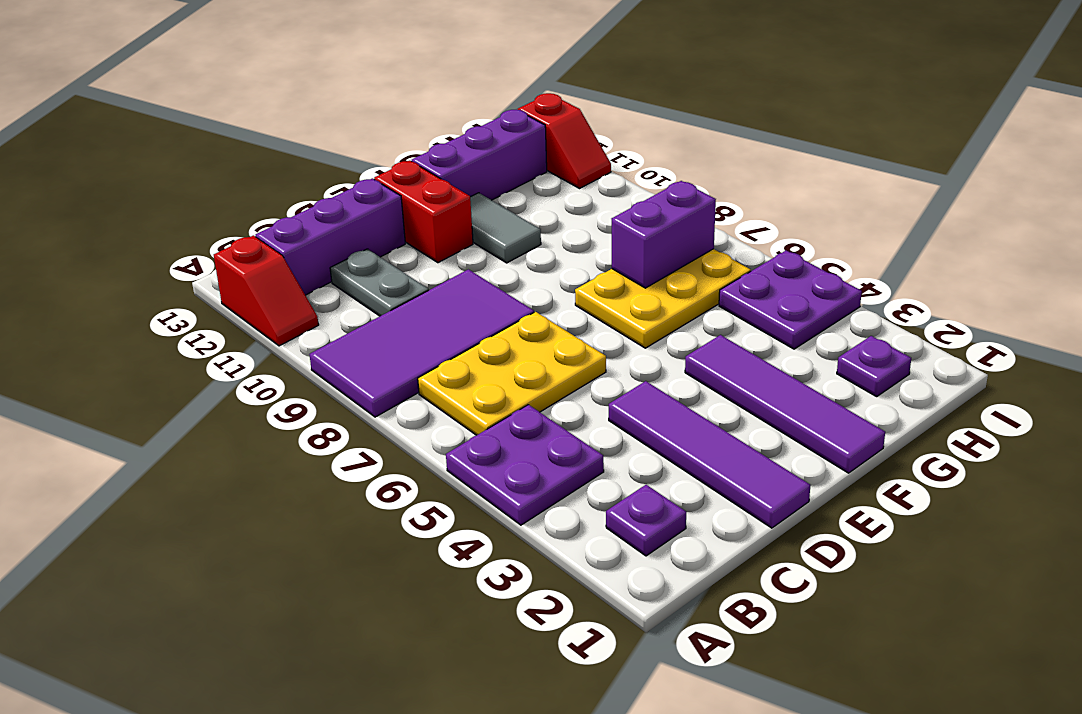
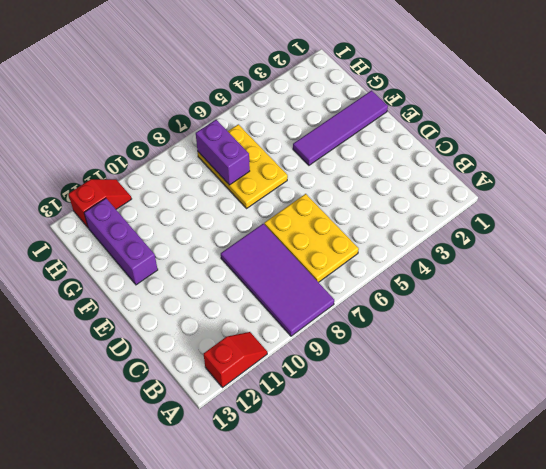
none -> purple 2x2 plate [446,405,604,525]
none -> purple 1x1 plate [606,485,686,556]
none -> purple 1x3 brick [256,178,405,295]

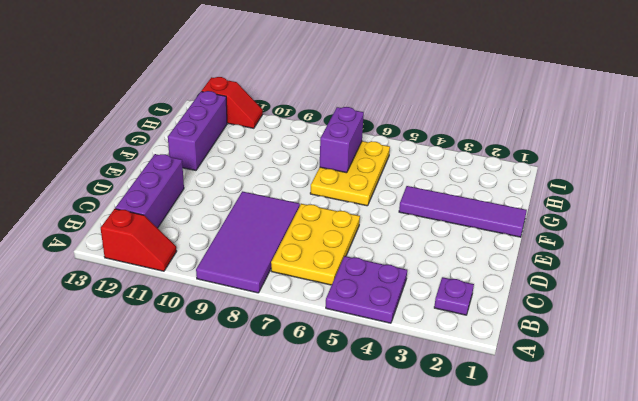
none -> grey 1x2 plate [330,249,428,316]
none -> purple 1x4 tile [609,381,811,528]
none -> red 1x2 brick [374,161,473,263]

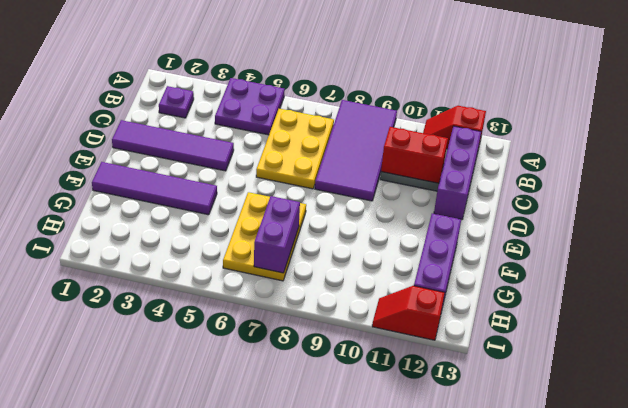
red 1x2 brick [381,127,448,183] -> red 1x2 brick moved to [374,161,473,263]
none -> grey 1x2 tile [470,193,541,263]
none -> purple 1x1 plate [837,336,911,396]
none -> purple 2x2 plate [719,251,862,349]

